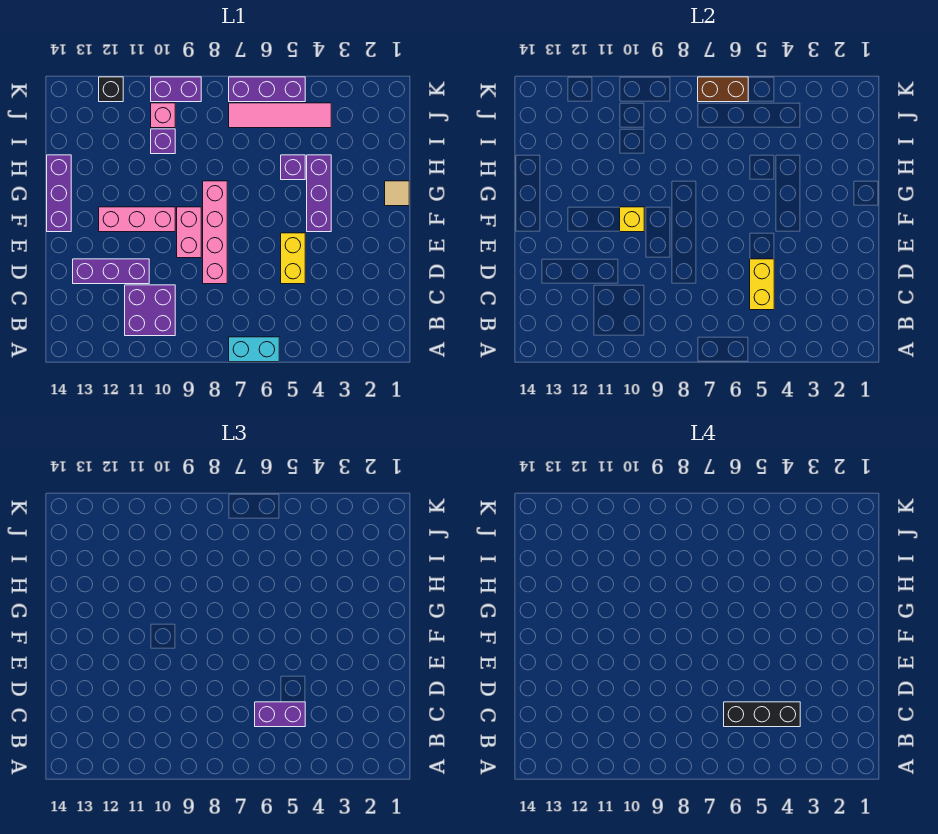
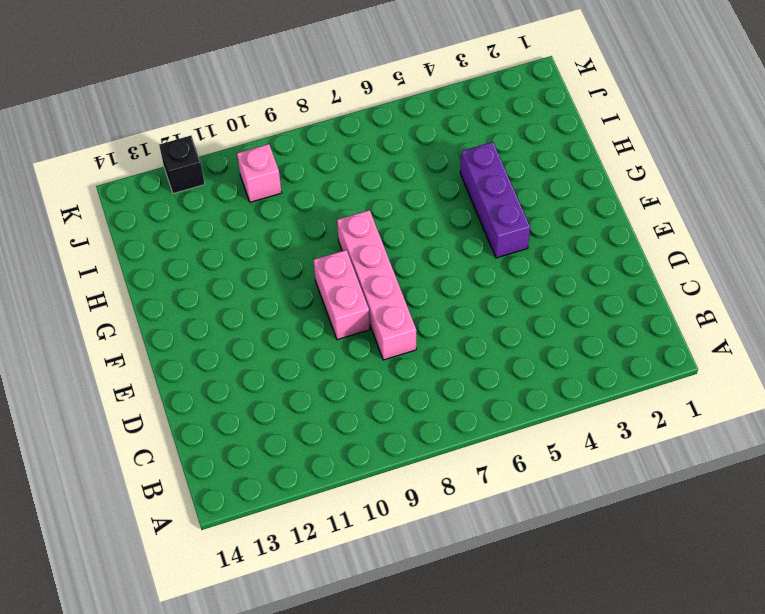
none -> cyan 1x2 brick [229,337,279,362]
none -> purple 2x2 brick [125,285,175,336]
none -> yellow 1x2 brick [281,233,305,284]

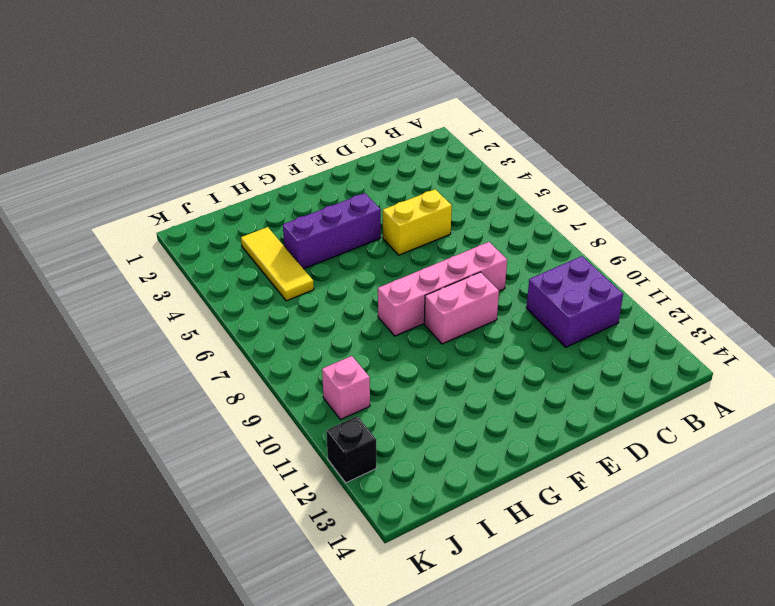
yellow 1x3 tile [241,227,314,301] -> none
none -> cyan 1x2 brick [229,337,279,362]
none -> purple 1x3 brick [73,259,149,284]
none -> pink 1x3 brick [99,207,175,232]

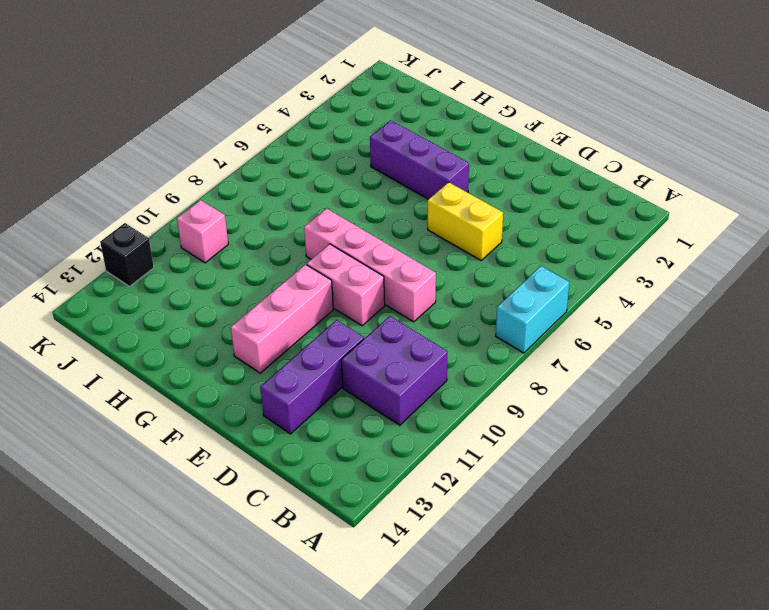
none -> purple 1x3 brick [47,155,71,232]
none -> tan 1x1 tile [385,181,409,206]
none -> purple 1x1 brick [281,155,305,180]

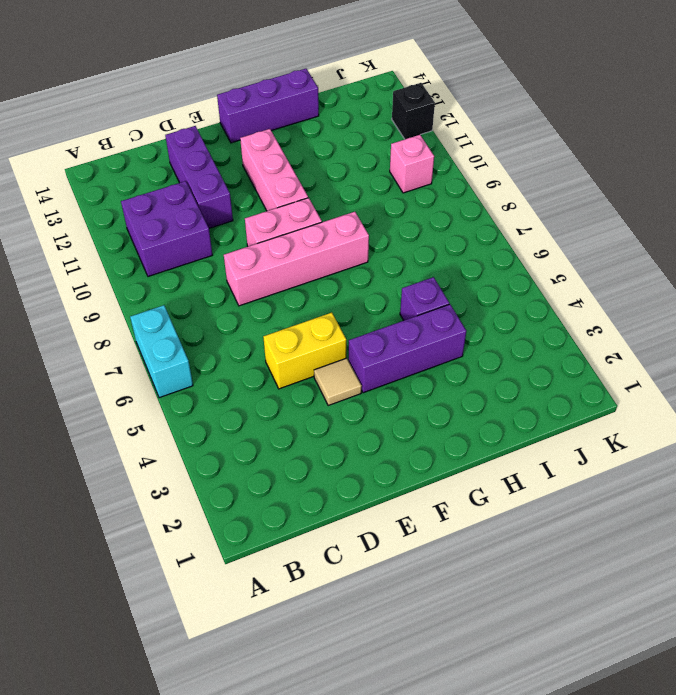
tan 1x1 tile [314,358,362,405] -> tan 1x1 tile moved to [385,181,409,206]
none -> purple 1x1 brick [151,129,175,154]
none -> pink 1x4 tile [229,103,331,128]
none -> purple 1x3 brick [229,77,305,102]

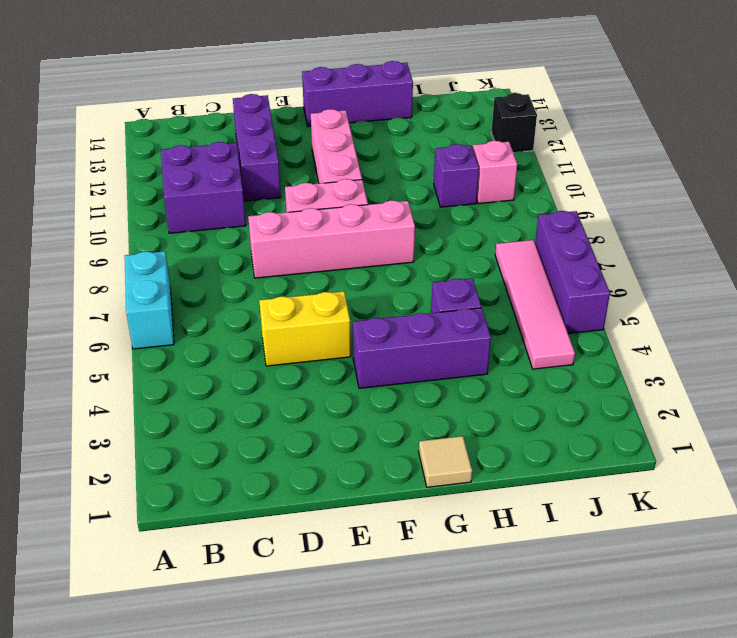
none -> purple 1x2 brick [151,77,201,102]
none -> yellow 1x2 brick [750,259,774,310]
none -> yellow 1x1 brick [620,207,644,232]

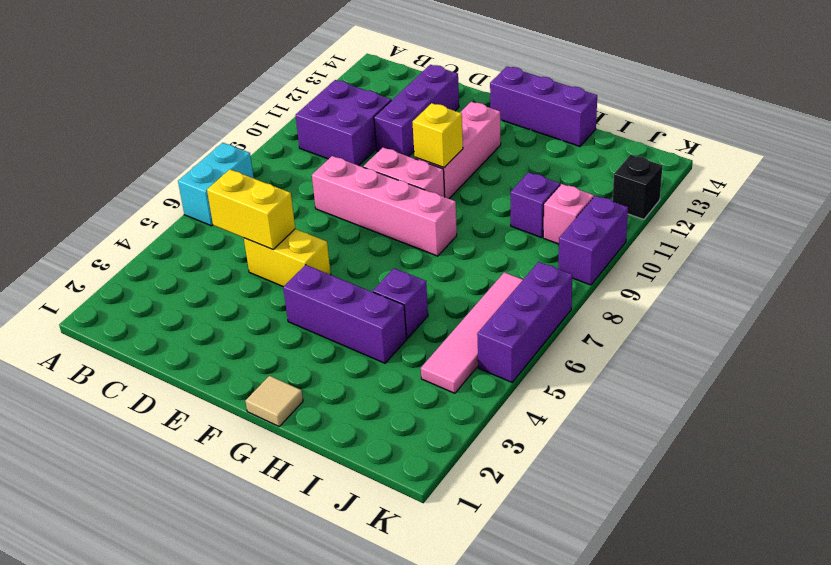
none -> brown 1x2 brick [698,77,748,102]
none -> purple 1x2 brick [255,702,305,727]
none -> black 1x3 brick [724,702,800,727]

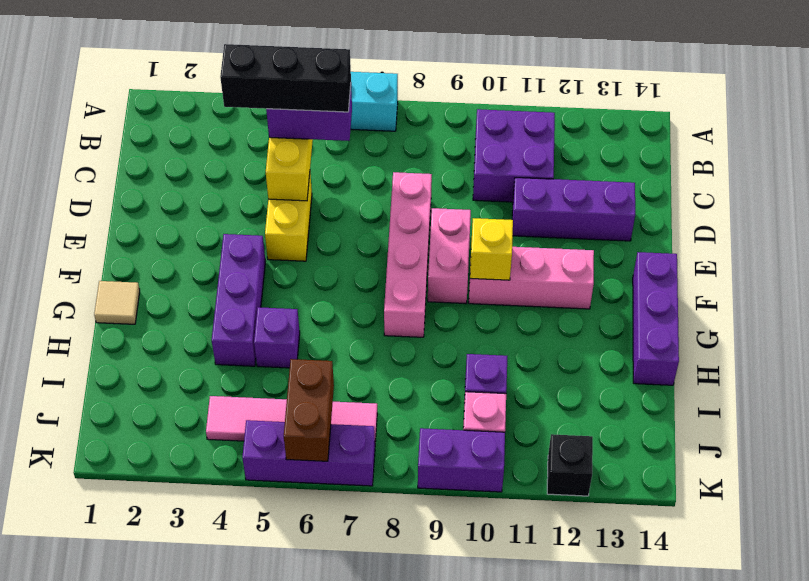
brown 1x2 brick [284,359,334,461] -> brown 1x2 brick turned to [698,77,748,102]

